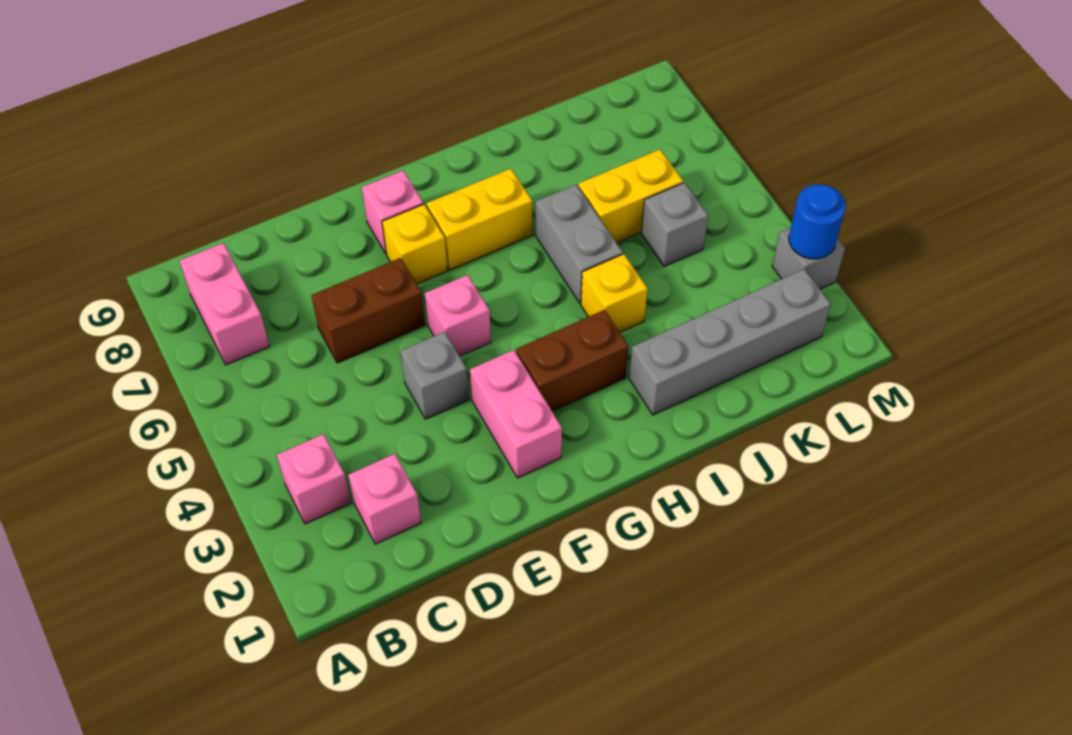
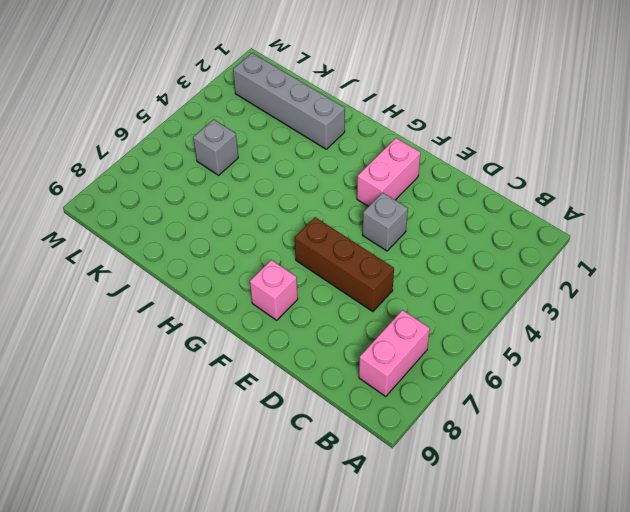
brown 1x3 brick [295,217,394,312] -> brown 1x2 brick [311,258,425,363]
none -> pink 1x1 brick [277,434,351,524]
none -> pink 1x1 brick [348,454,421,544]
none -> pink 1x1 brick [425,275,491,356]

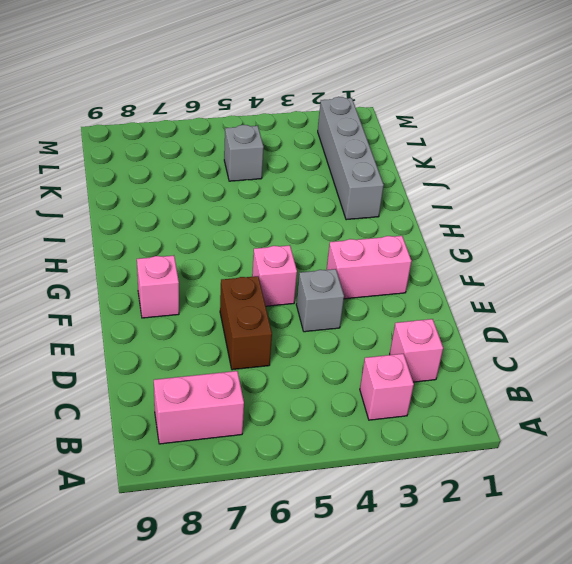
none -> yellow 1x1 brick [382,204,447,284]
none -> brown 1x2 brick [516,310,629,411]
none -> yellow 1x2 brick [426,169,533,270]

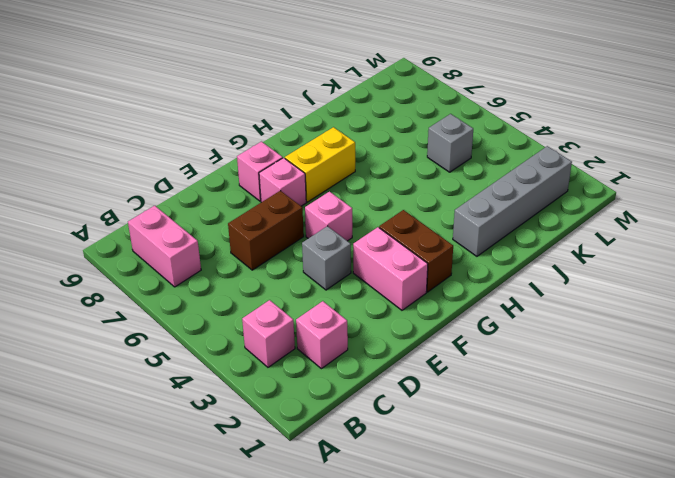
pink 1x1 brick [259,158,306,206] -> yellow 1x1 brick [382,204,447,284]
brown 1x2 brick [379,210,453,292] -> brown 1x2 brick turned to [516,310,629,411]
none -> yellow 1x1 brick [581,254,648,332]
none -> grey 1x2 brick [536,185,623,303]
none -> yellow 1x2 brick [578,150,683,243]

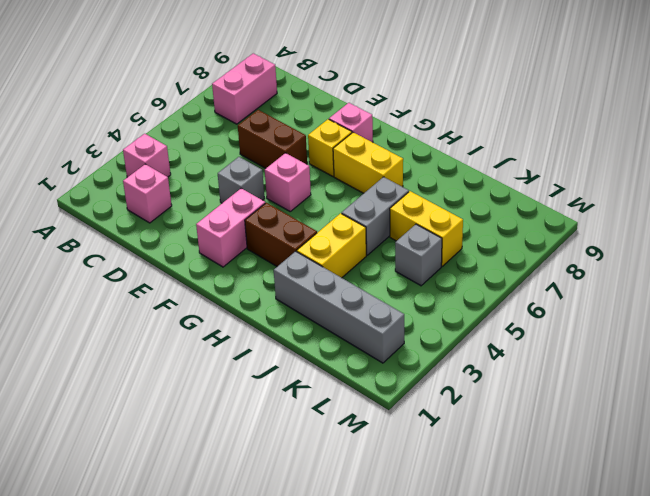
yellow 1x2 brick [297,213,366,278] -> yellow 1x1 brick [581,254,648,332]
none -> grey 1x1 brick [772,227,845,289]
none -> blue 1x1 round brick [789,185,846,259]

